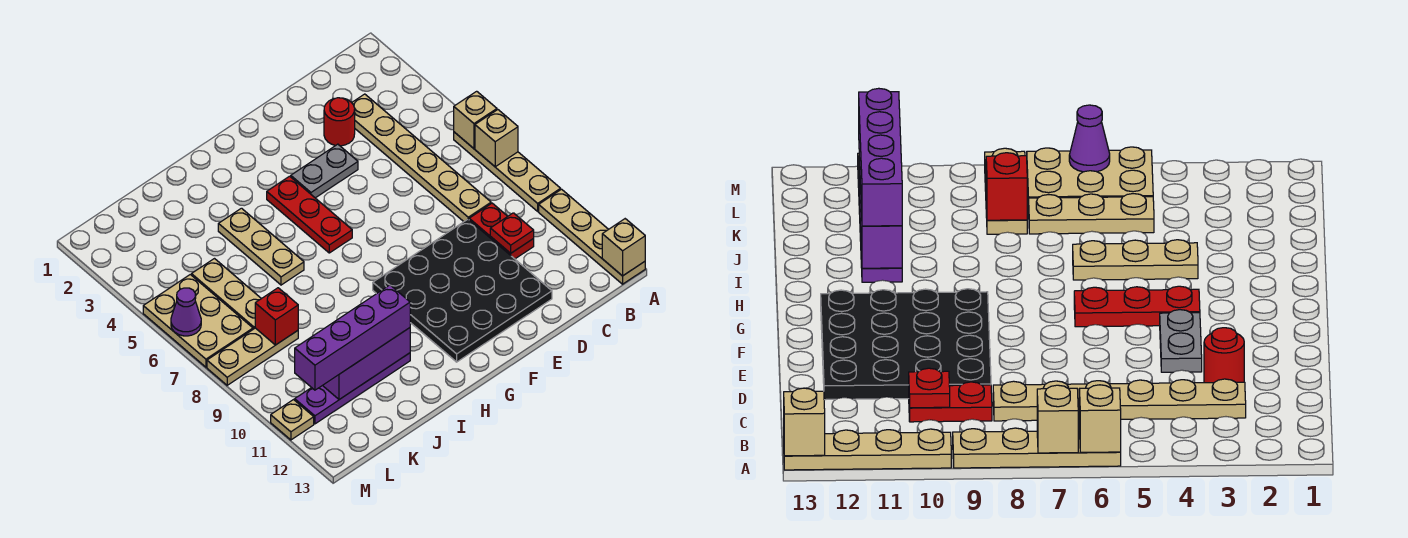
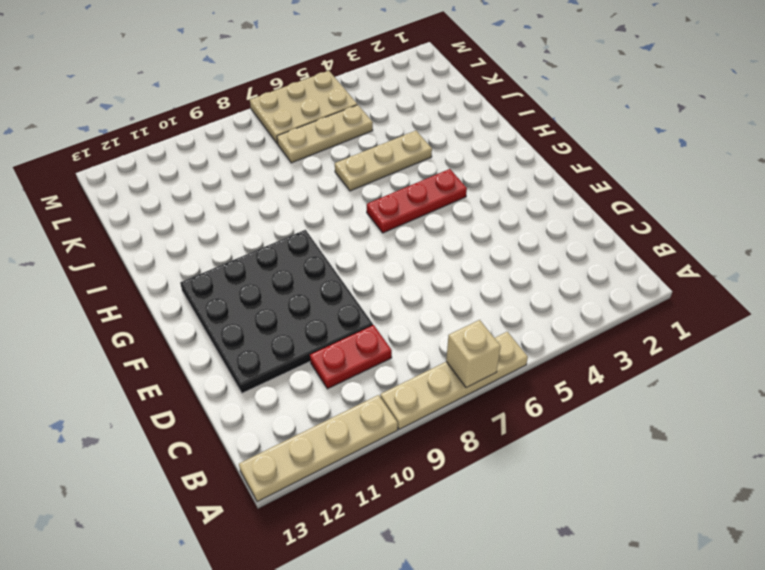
none -> tan 1x6 plate [352,94,491,222]
none -> red 1x1 round brick [324,98,355,146]
none -> grey 1x2 plate [291,144,358,198]

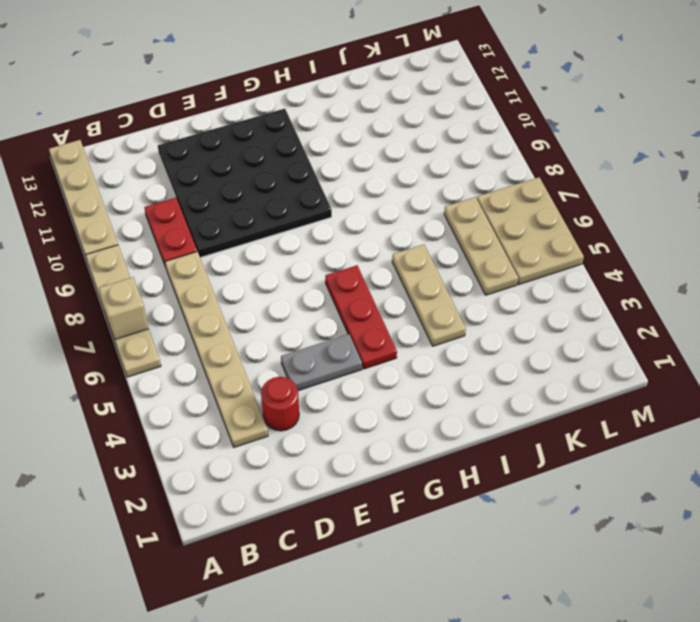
none -> purple 1x4 plate [295,353,410,424]
none -> tan 1x3 plate [207,328,298,385]
none -> tan 1x1 plate [271,400,314,440]

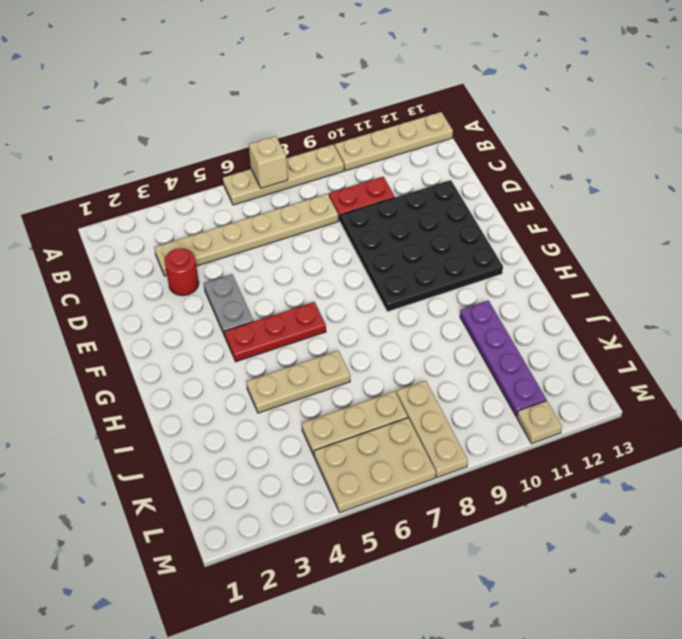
none -> tan 1x1 brick [454,91,497,148]
none -> tan 1x1 brick [602,219,645,276]
none -> red 1x1 plate [490,213,534,253]

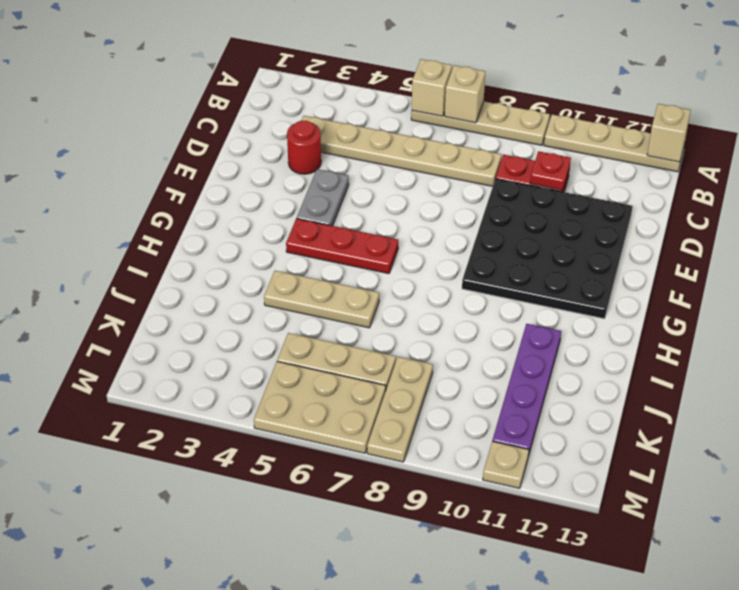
none -> purple 1x3 brick [323,328,410,400]
none -> red 1x1 brick [255,288,298,345]
none -> purple 1x1 cone [171,288,201,336]

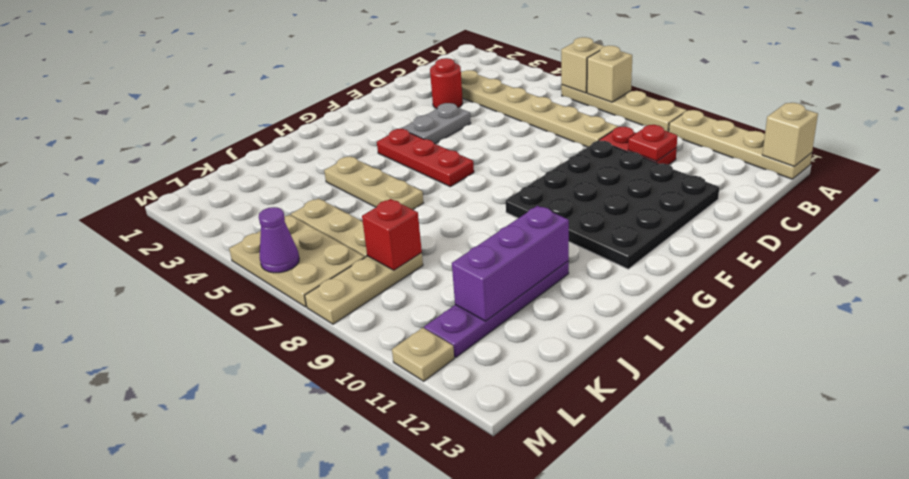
none -> purple 1x4 brick [295,285,410,390]

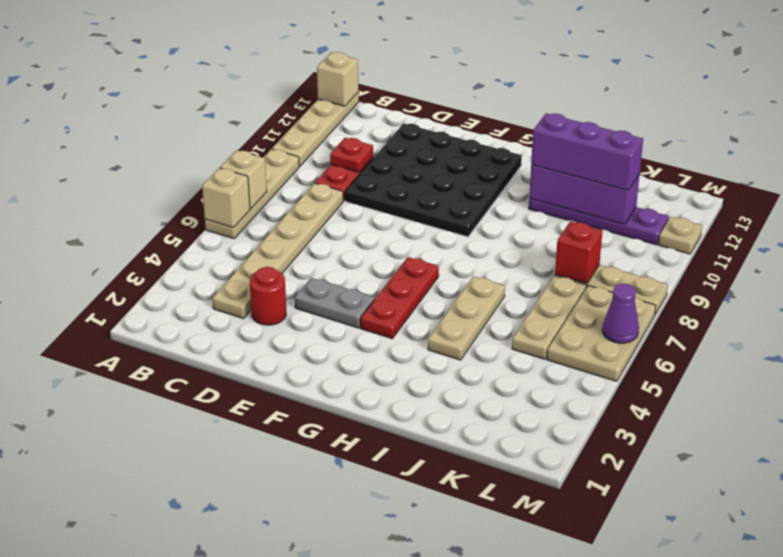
purple 1x3 brick [531,113,643,190] -> purple 1x4 brick [295,285,410,390]

